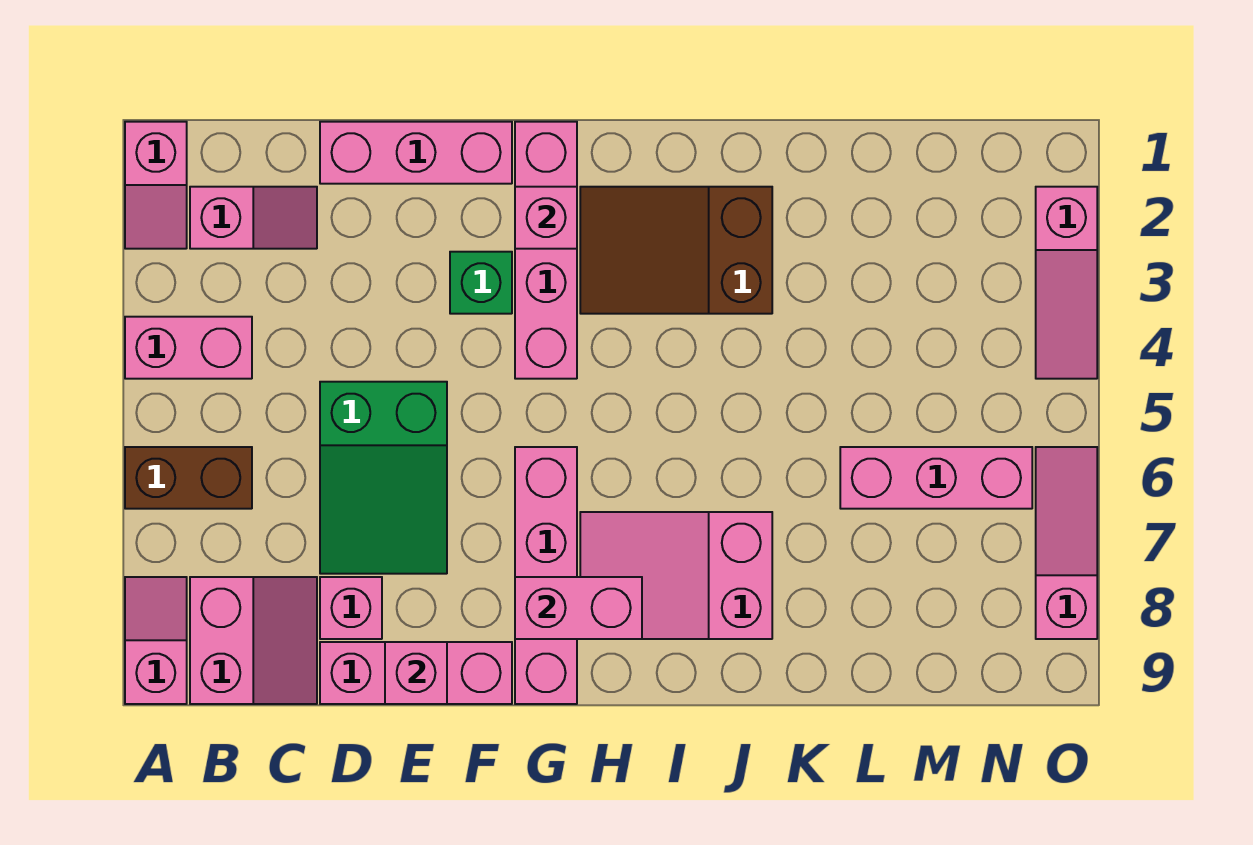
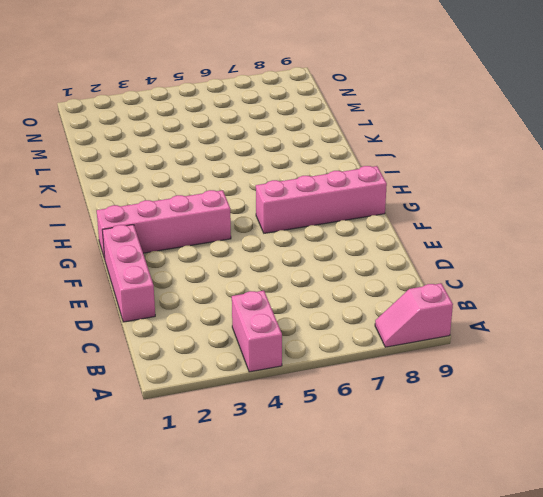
none -> pink 1x2 slope [125,122,187,249]
none -> brown 1x2 brick [125,447,252,509]
none -> pink 1x2 slope [190,187,317,249]

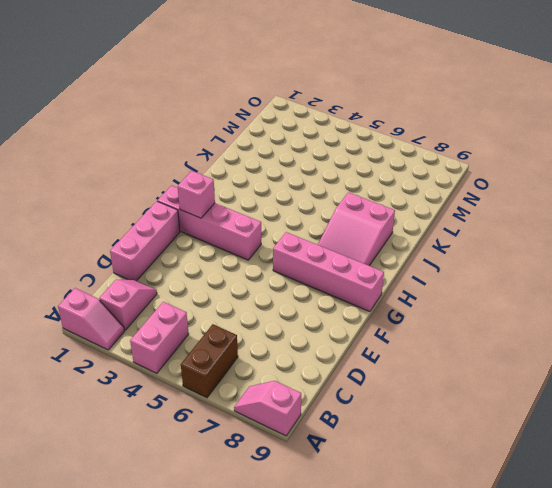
none -> pink 2x2 slope [190,577,317,704]
none -> green 2x3 slope [320,382,447,574]
none -> pink 1x1 brick [320,577,382,639]

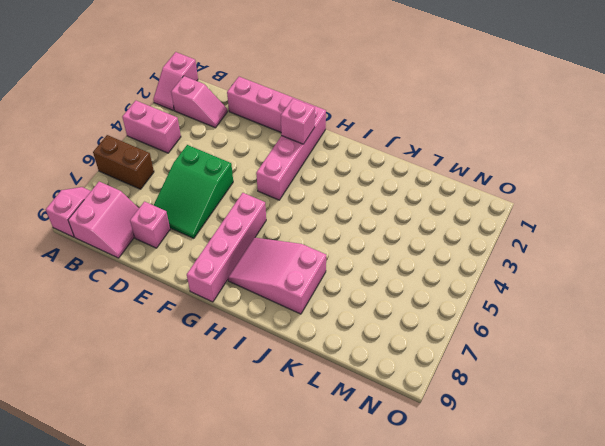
none -> pink 1x3 brick [320,642,512,704]
none -> green 1x1 brick [450,252,512,314]
none -> brown 2x3 slope [580,187,772,314]

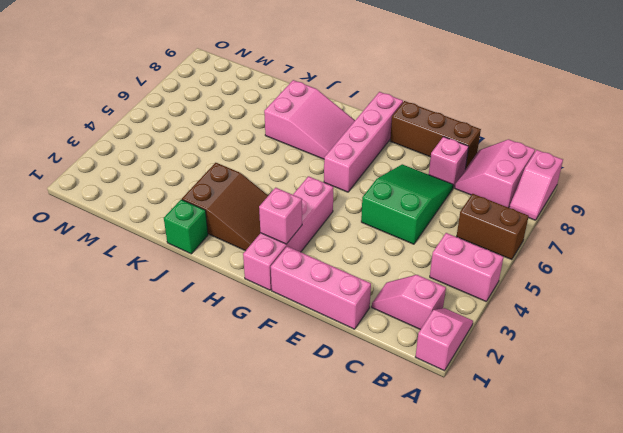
brown 1x3 brick [390,101,481,169] -> pink 1x3 brick [320,642,512,704]
green 1x1 brick [164,200,208,254] -> green 1x1 brick moved to [450,252,512,314]
none -> pink 1x3 brick [840,447,1032,509]
none -> pink 1x3 slope [1036,187,1097,379]
none -> pink 1x3 slope [1036,447,1097,639]

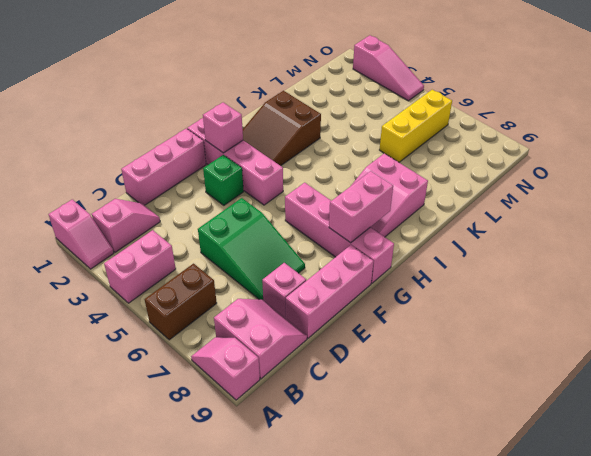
yellow 1x3 brick [380,90,452,162] -> pink 1x3 brick [840,447,1032,509]
none -> pink 1x3 slope [1036,447,1097,639]
none -> pink 1x1 brick [385,642,447,704]

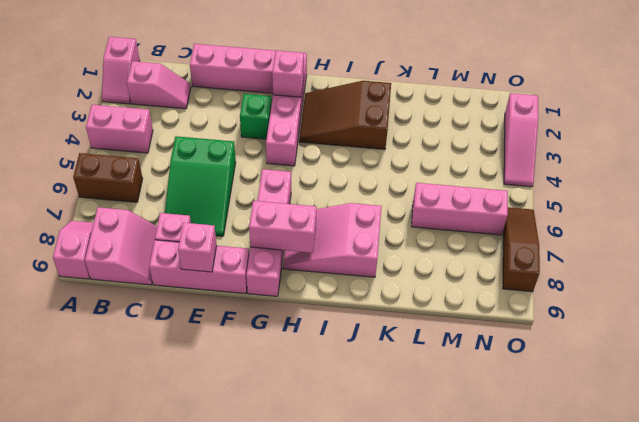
brown 1x3 slope [503,207,540,292] -> pink 1x3 slope [1036,447,1097,639]

